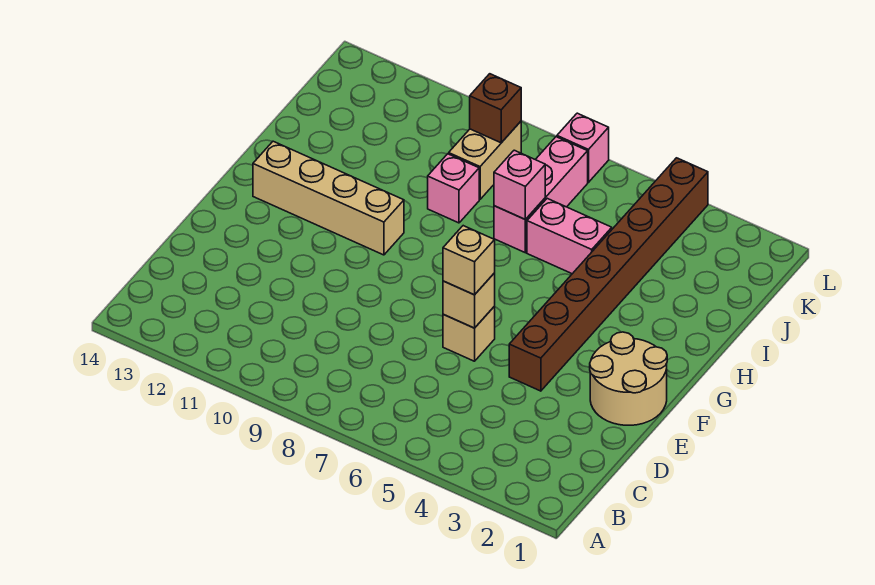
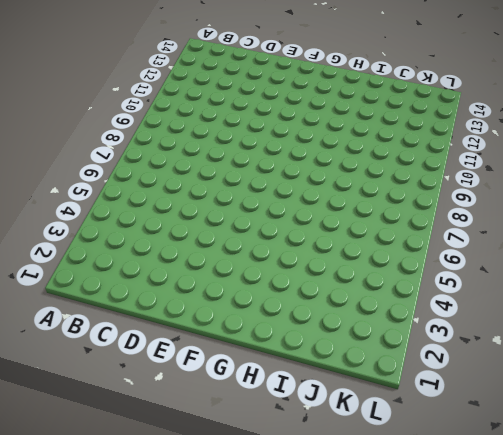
none -> tan 2x2 round brick [590,332,667,425]
none -> brown 1x8 brick [509,158,708,391]
none -> tan 1x1 brick [443,307,495,361]

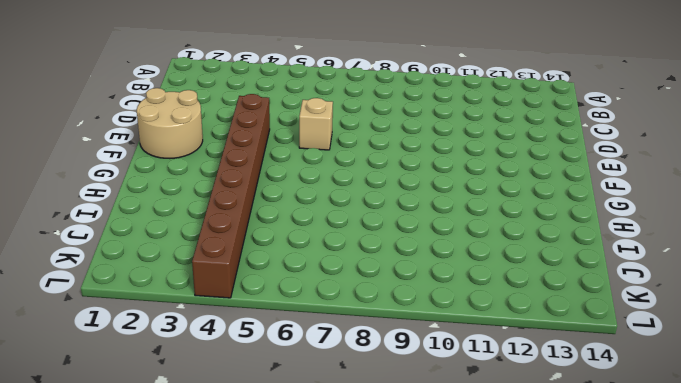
none -> tan 1x4 brick [253,141,404,255]
none -> pink 1x2 brick [527,198,612,274]
none -> pink 1x3 brick [494,137,588,253]

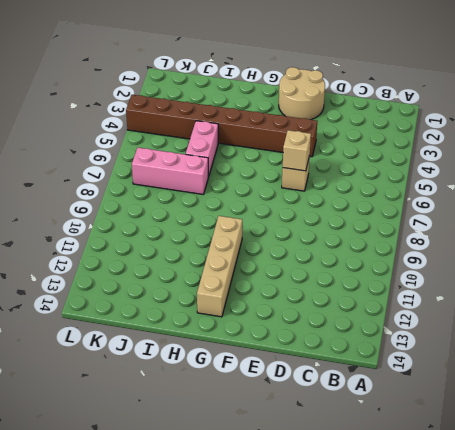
none -> pink 1x1 brick [428,154,479,223]
none -> tan 1x2 brick [449,121,521,199]
none -> pink 1x1 brick [557,113,609,182]

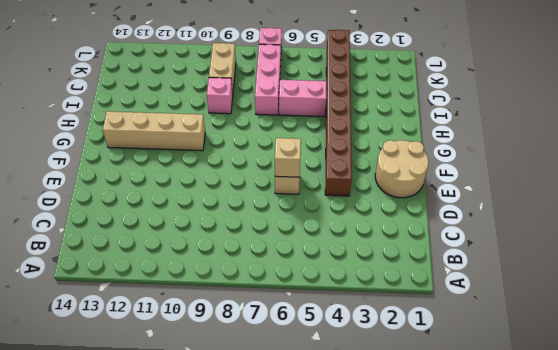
none -> pink 1x1 brick [494,150,545,220]
none -> brown 1x1 brick [470,74,521,143]
none -> tan 1x1 brick [443,226,495,295]

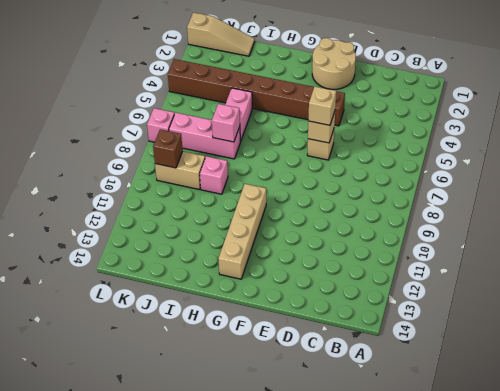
tan 1x3 slope [187,12,255,56] -> none

